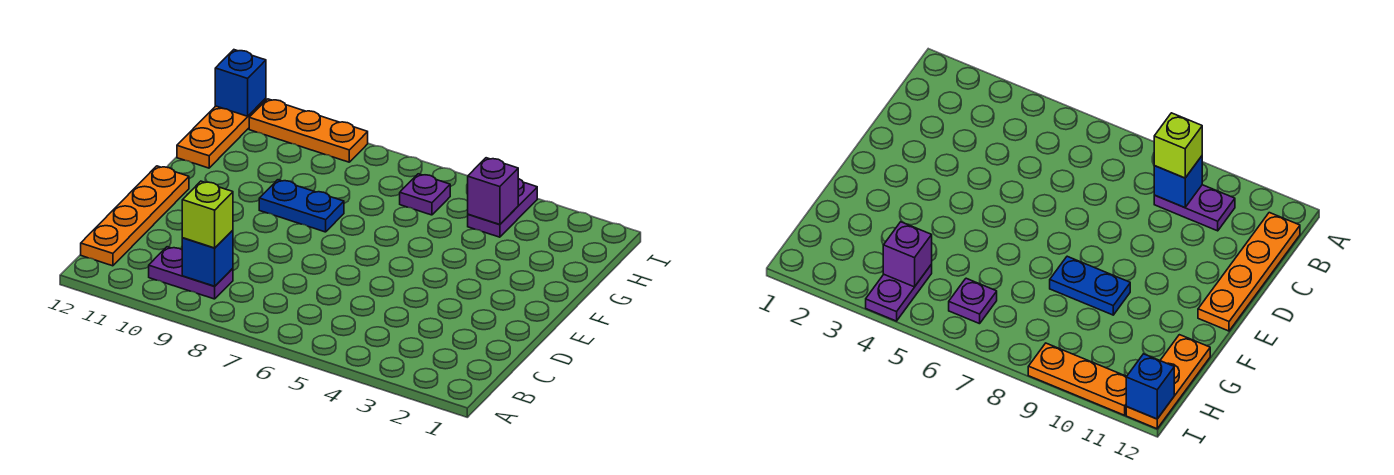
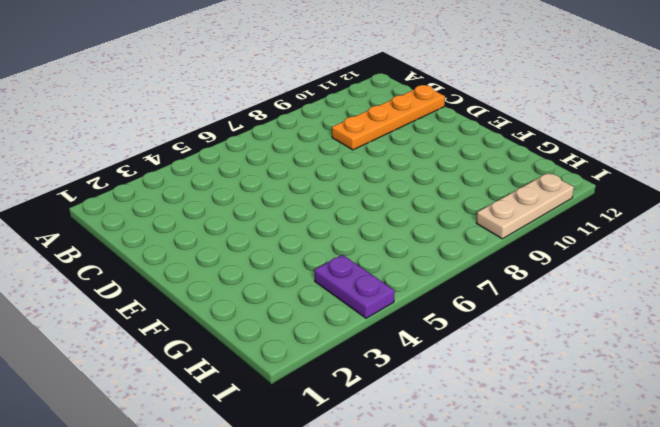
orange 1x4 plate [332,85,445,150] -> orange 1x4 plate turned to [81,166,189,266]
tan 1x3 plate [476,173,574,239] -> orange 1x3 plate [249,99,368,162]
none -> purple 1x2 plate [149,247,233,299]
none -> blue 1x2 plate [259,180,344,232]

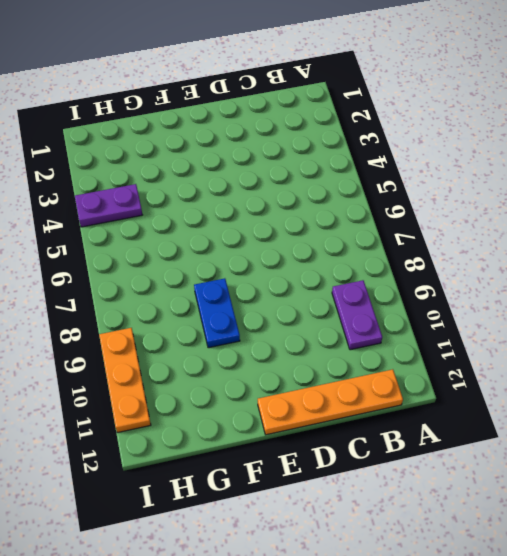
none -> orange 1x3 plate [177,98,266,168]
none -> purple 1x1 plate [400,174,450,215]

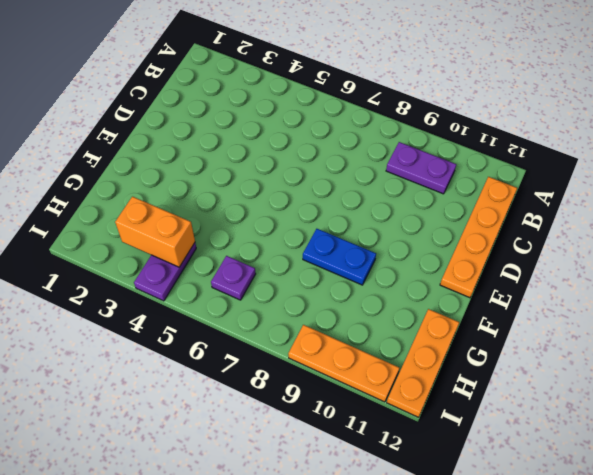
orange 1x2 brick [115,197,195,267] -> purple 1x1 brick [468,158,518,224]
none -> blue 1x1 brick [182,230,233,286]
none -> blue 1x1 brick [215,50,266,116]

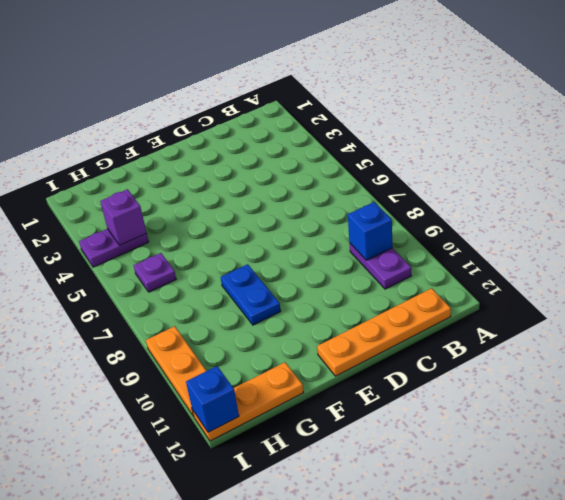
none -> lime 1x1 brick [182,181,233,248]

